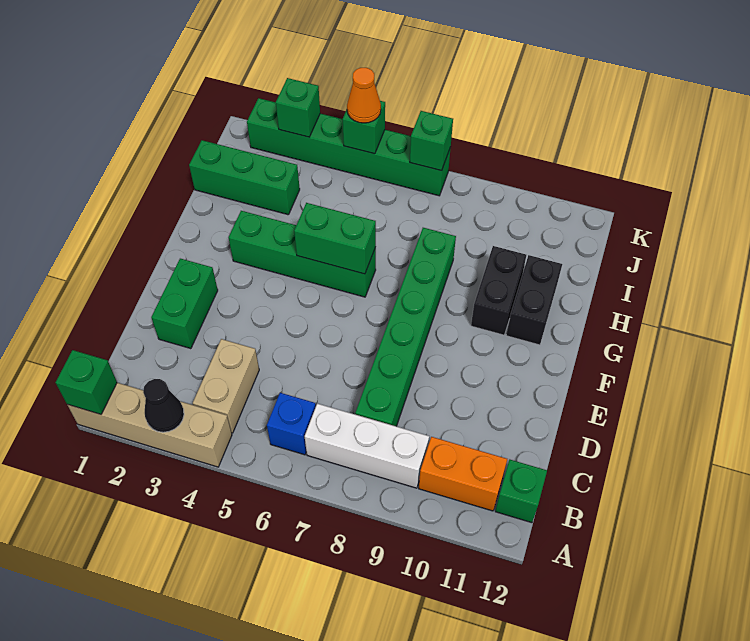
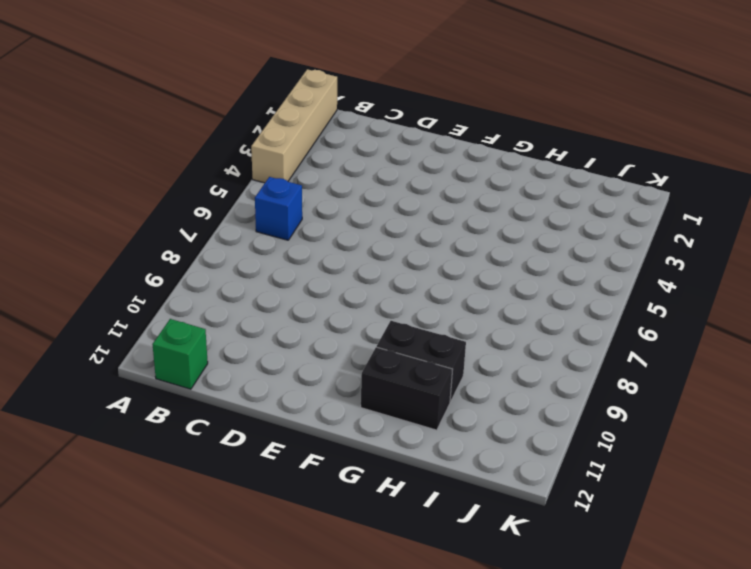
none -> tan 1x2 brick [193,339,259,433]
none -> white 1x3 brick [305,403,429,488]
none -> orange 1x2 brick [419,437,507,511]

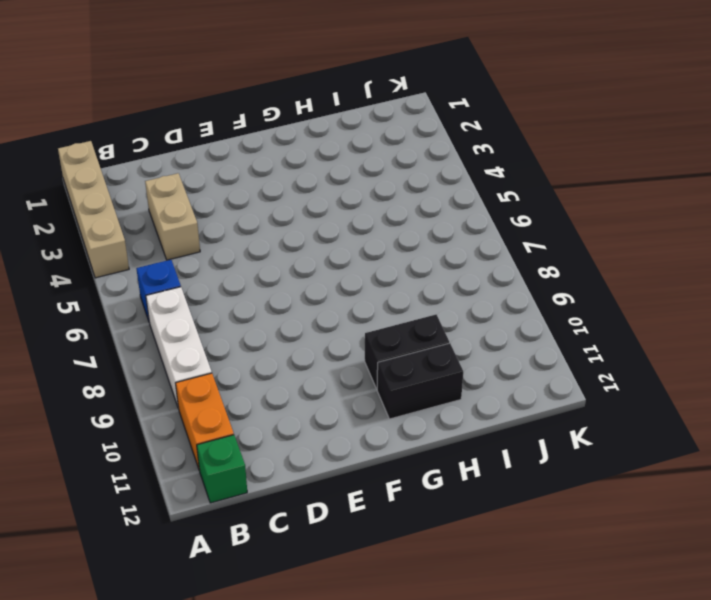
tan 1x2 brick [145,173,200,260] -> tan 1x2 brick turned to [193,339,259,433]
none -> green 1x6 brick [355,228,456,426]
none -> green 1x2 brick [151,259,218,349]
none -> green 1x4 brick [229,211,376,297]

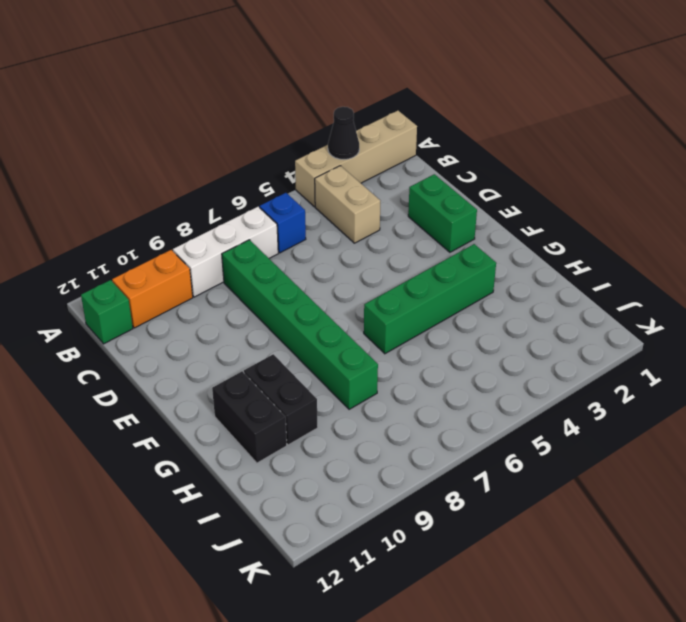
none -> green 1x3 brick [189,140,300,215]
none -> green 1x6 brick [247,98,451,196]
none -> green 1x1 brick [56,350,117,414]

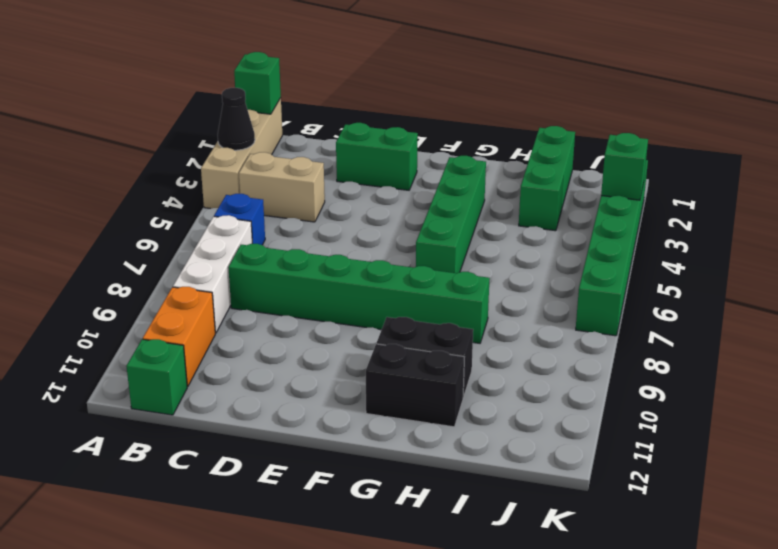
none -> green 1x2 brick [294,203,376,274]
none -> green 1x1 brick [343,101,385,154]
none -> green 1x1 brick [410,111,453,171]

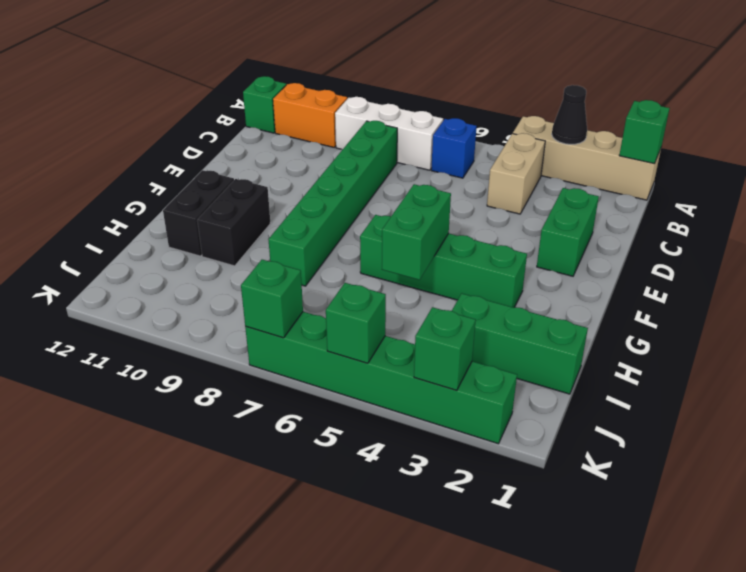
green 1x2 brick [382,184,451,280] -> green 1x2 brick turned to [294,203,376,274]
none -> orange 1x1 cone [347,68,381,123]

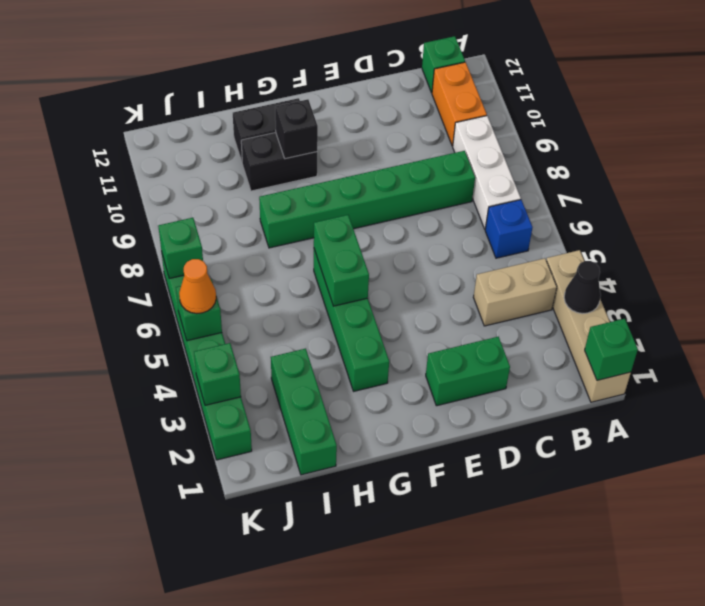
black 1x1 brick [275,99,318,159] -> none

